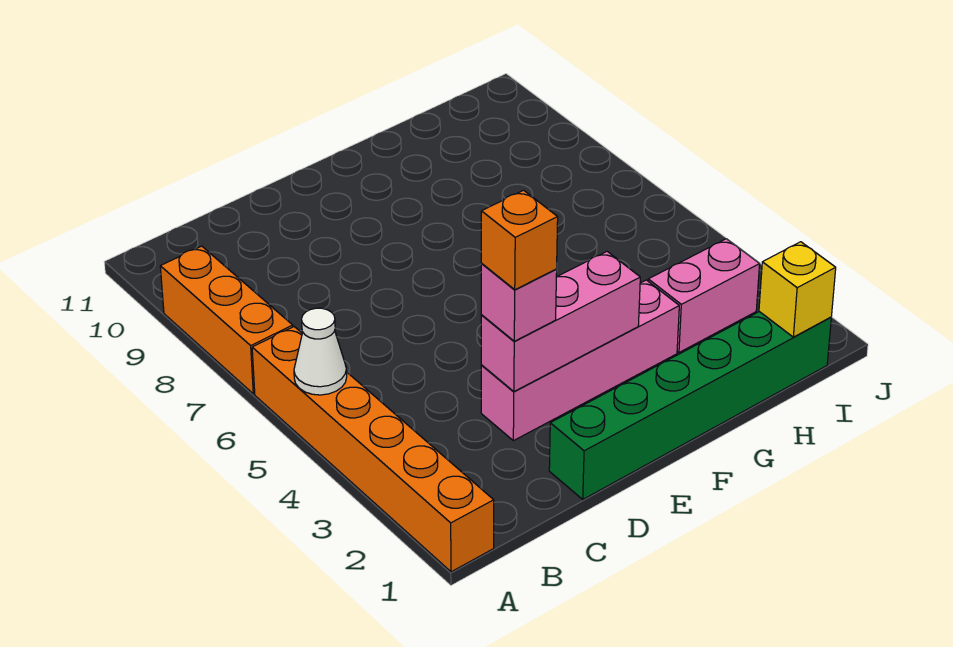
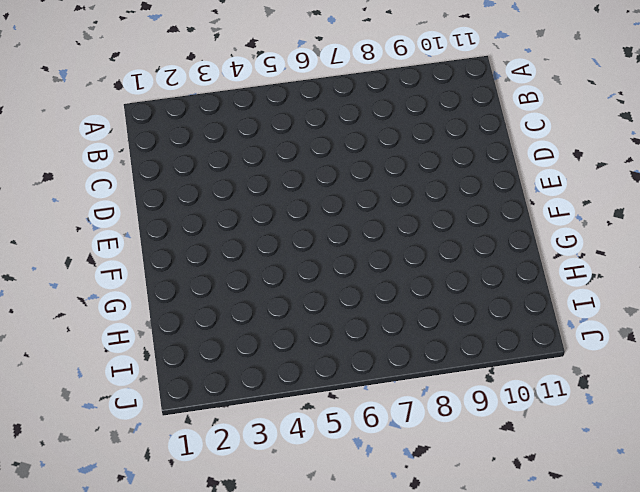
none -> orange 1x6 brick [252,327,494,572]
none -> orange 1x3 brick [160,246,293,394]

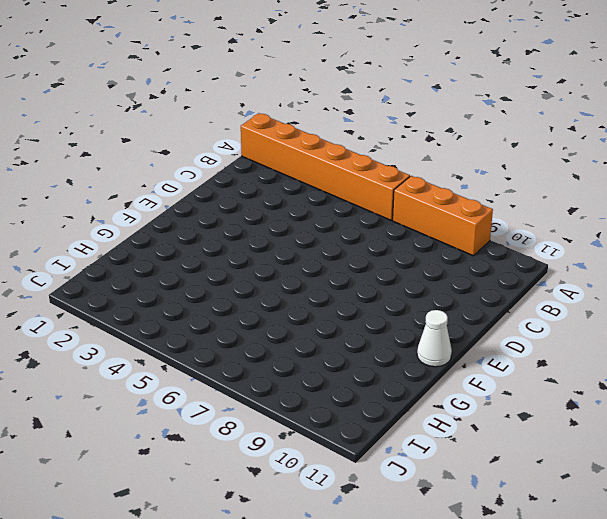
white 1x1 cone [417,310,452,367] -> white 1x1 cone moved to [294,308,347,395]
none -> green 1x6 brick [549,312,831,499]
none -> pink 1x4 brick [481,280,679,441]

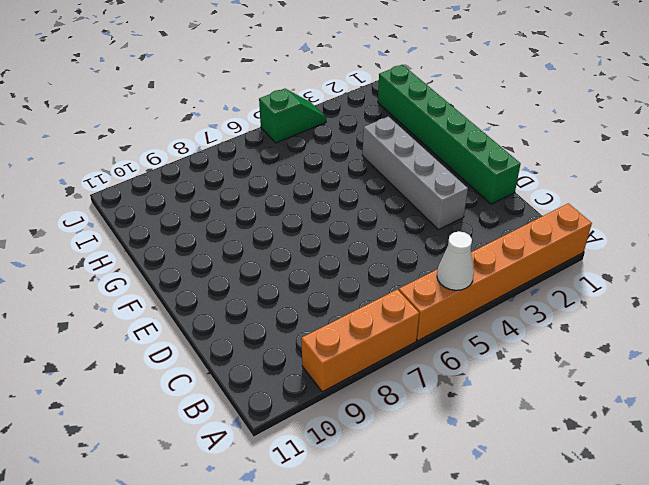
grey 1x4 brick [362,117,468,230] -> pink 1x4 brick [481,280,679,441]
green 1x2 slope [259,89,326,143] -> none
none -> pink 1x2 brick [648,239,760,352]
none -> pink 1x3 brick [481,251,640,392]

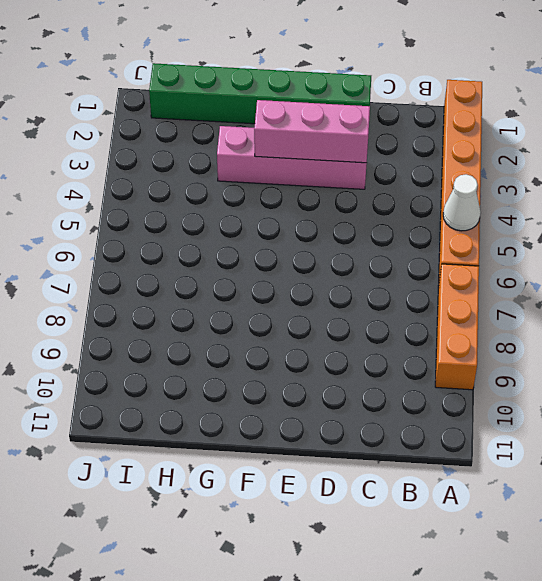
none -> pink 1x2 brick [648,239,760,352]
none -> yellow 1x1 brick [759,242,836,337]

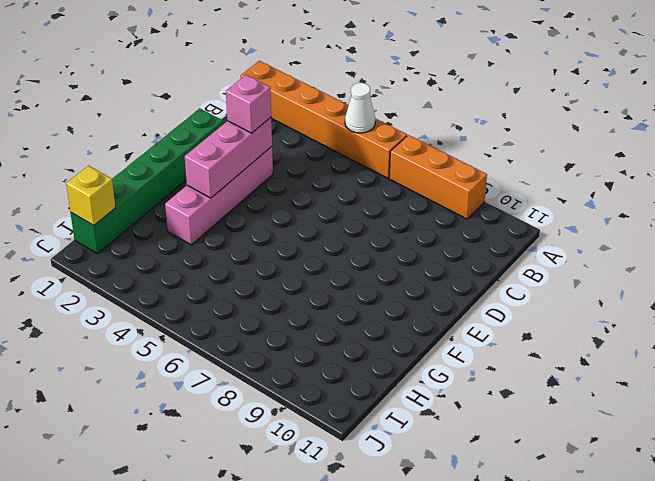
none -> pink 1x2 brick [648,239,760,352]
none -> orange 1x1 brick [481,190,558,290]

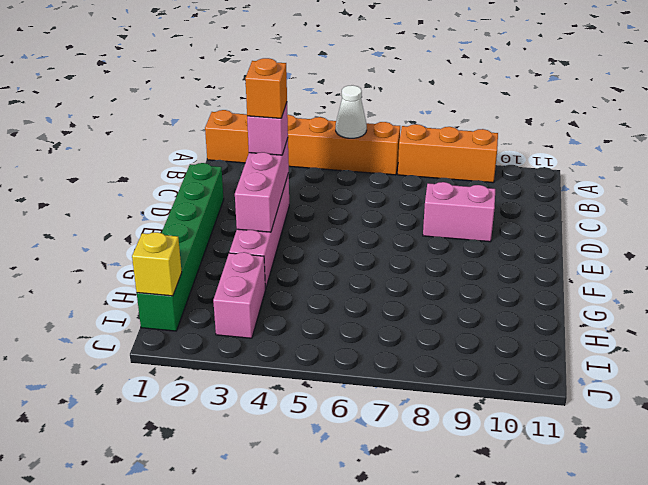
pink 1x2 brick [423,182,495,242] -> none

